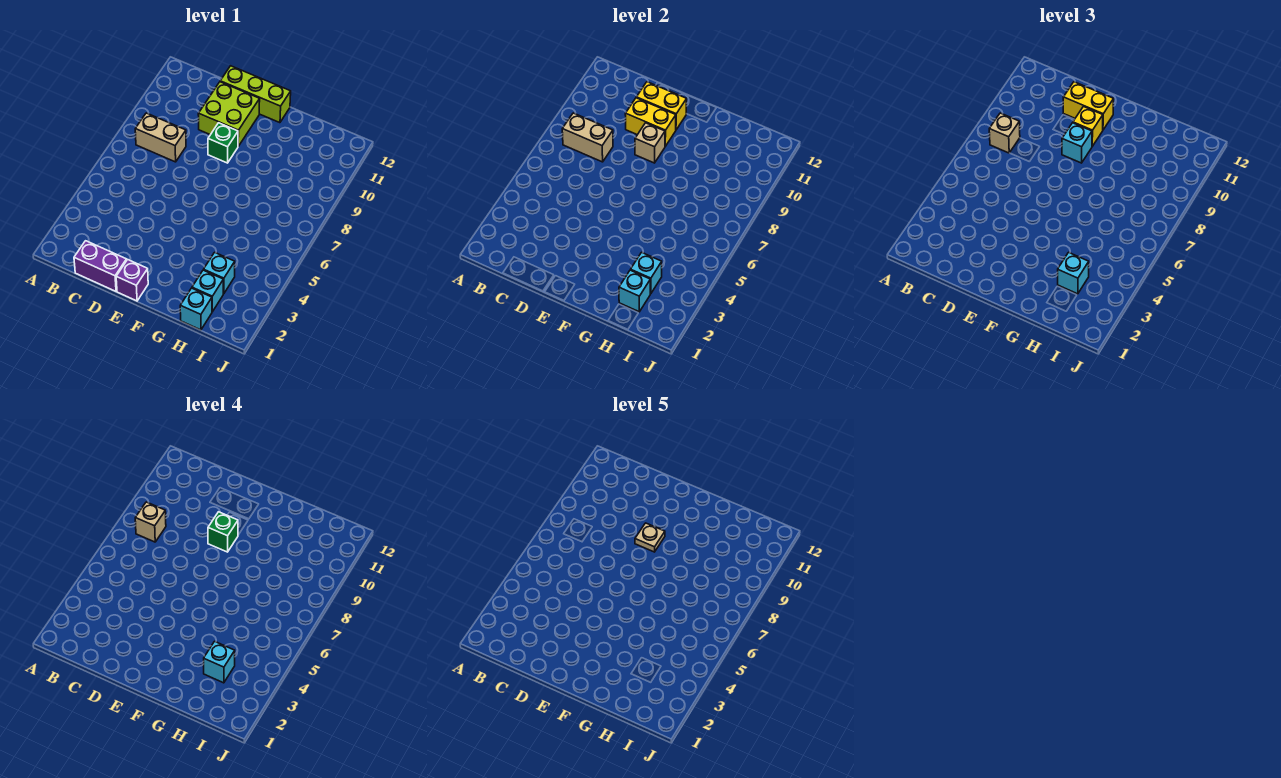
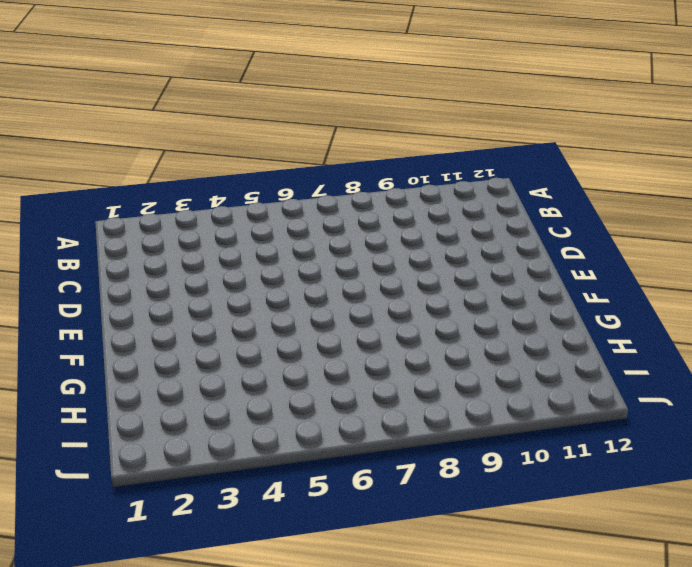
none -> tan 1x2 brick [135,113,186,162]
none -> purple 1x2 brick [74,241,127,291]
none -> lime 2x2 brick [198,82,260,146]

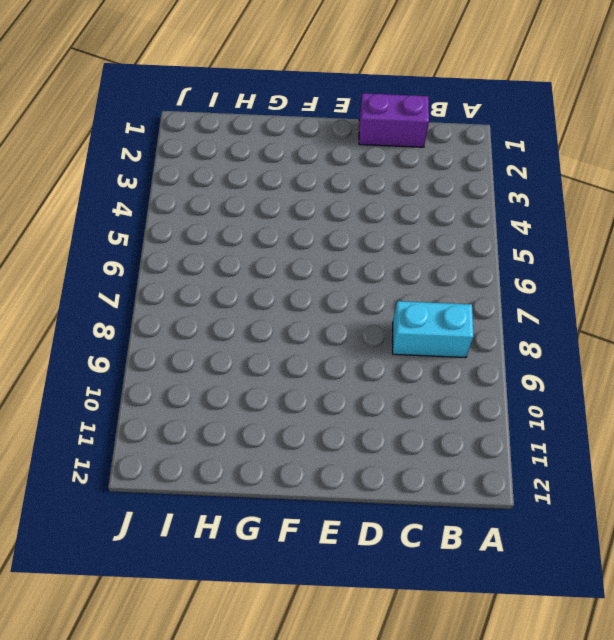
cyan 1x2 brick [393,301,474,358] -> tan 1x2 brick [135,113,186,162]
none -> lime 2x2 brick [198,82,260,146]
none -> lime 1x3 brick [220,66,291,123]
none -> purple 1x1 brick [116,260,148,301]

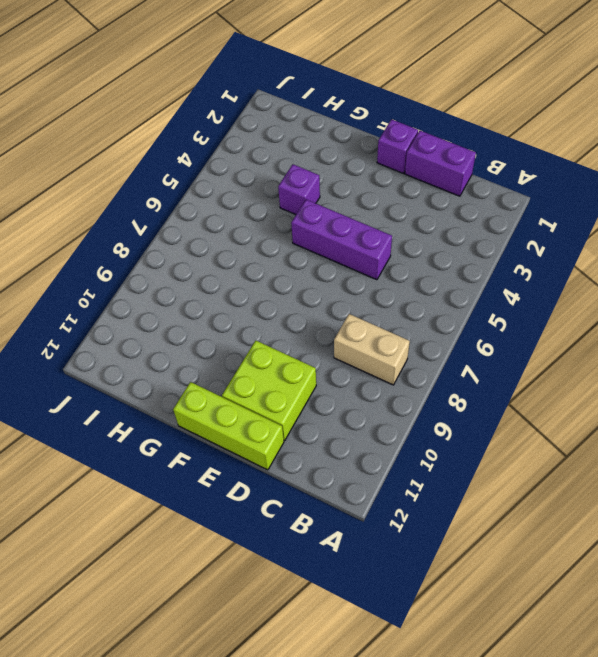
purple 1x3 brick [291,200,392,280] -> none
purple 1x1 brick [278,164,320,215] -> none
none -> green 1x1 brick [208,123,238,163]
none -> cyan 1x1 brick [180,288,212,330]
none -> cyan 1x1 brick [192,270,223,312]

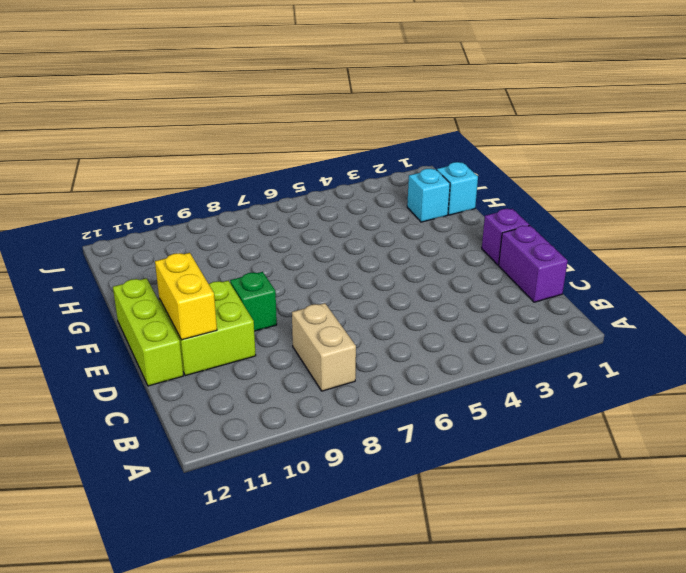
none -> cyan 1x1 brick [204,252,235,294]
none -> tan 1x2 brick [562,113,613,162]
none -> yellow 1x2 brick [625,98,676,146]

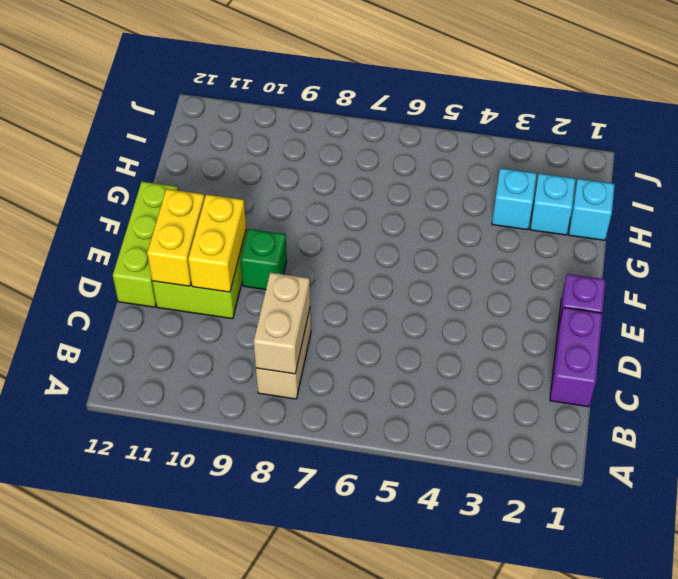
none -> tan 1x1 brick [635,123,665,163]
none -> cyan 1x1 brick [619,270,650,312]
none -> cyan 1x1 brick [631,252,662,294]

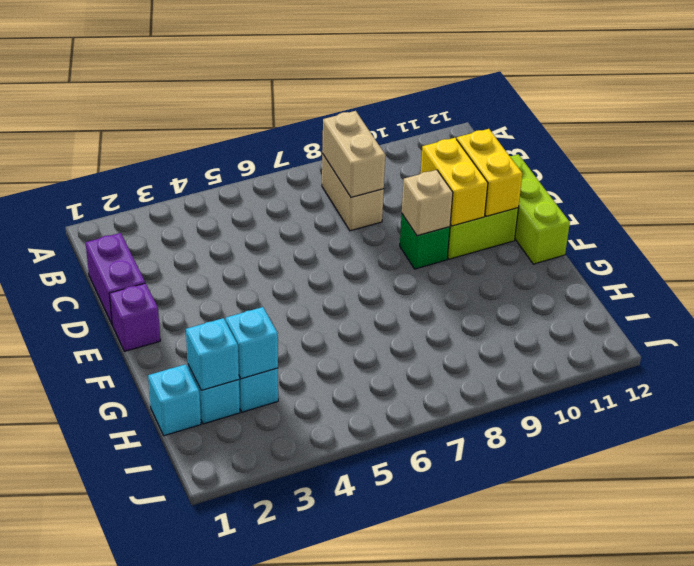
none -> tan 1x1 brick [989,113,1020,153]
none -> yellow 1x2 brick [1063,82,1114,130]
none -> cyan 1x1 brick [1062,123,1092,163]

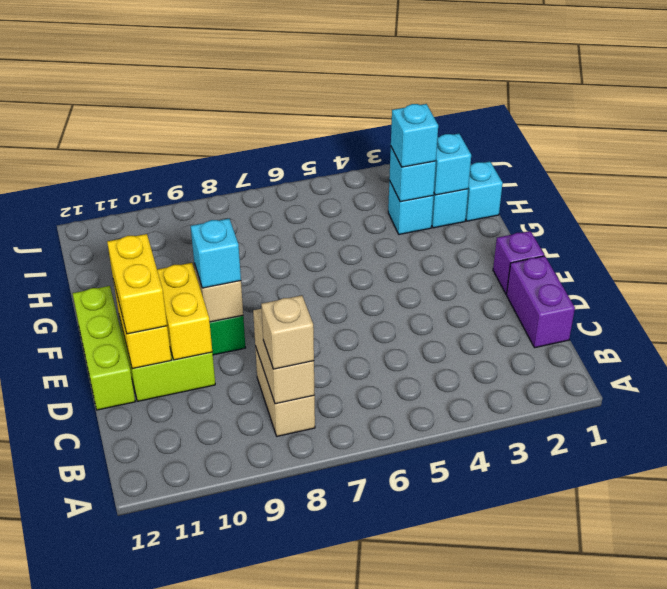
none -> yellow 1x1 brick [1073,107,1103,146]
none -> tan 1x1 brick [135,502,166,542]
none -> green 1x1 brick [208,512,238,552]

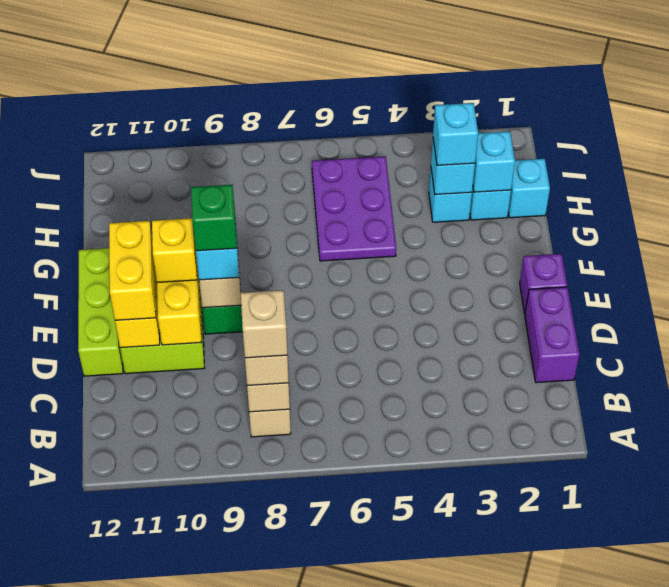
purple 2x3 plate [312,156,396,261] -> none
none -> cyan 1x1 brick [204,641,235,683]
none -> tan 1x1 plate [635,523,665,552]

